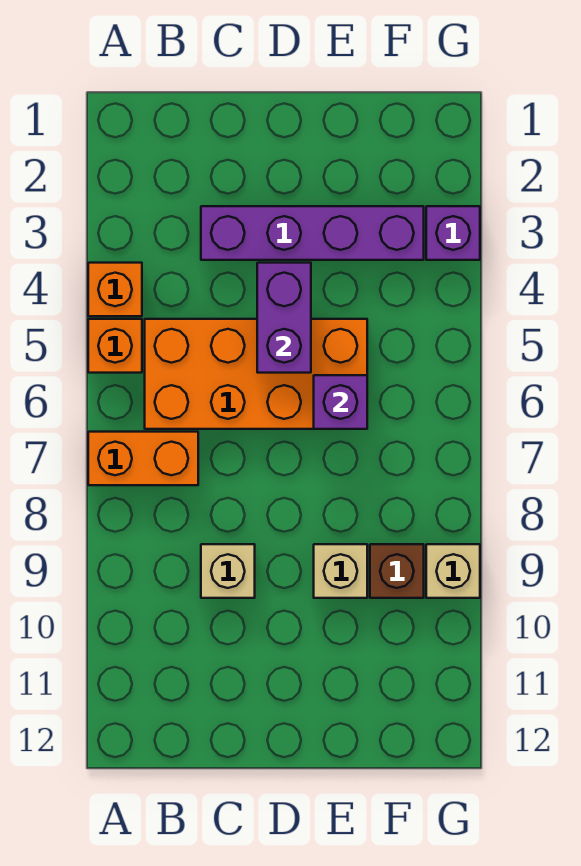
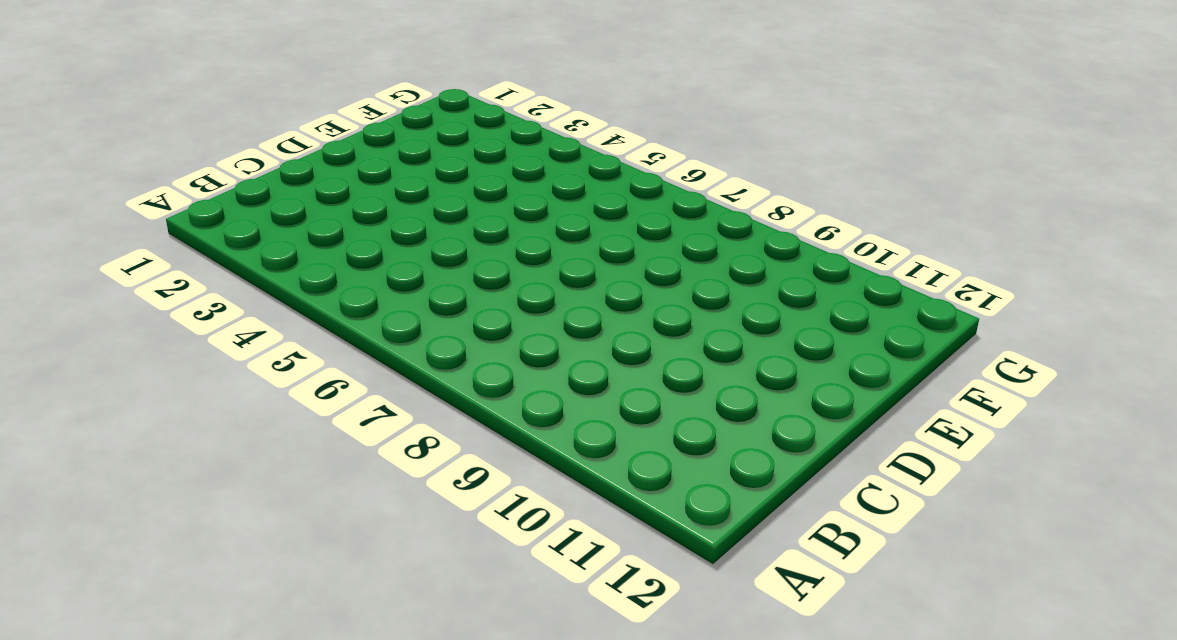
none -> orange 1x1 brick [88,263,142,316]
none -> orange 1x1 brick [88,319,142,373]
none -> orange 1x2 brick [88,432,198,485]

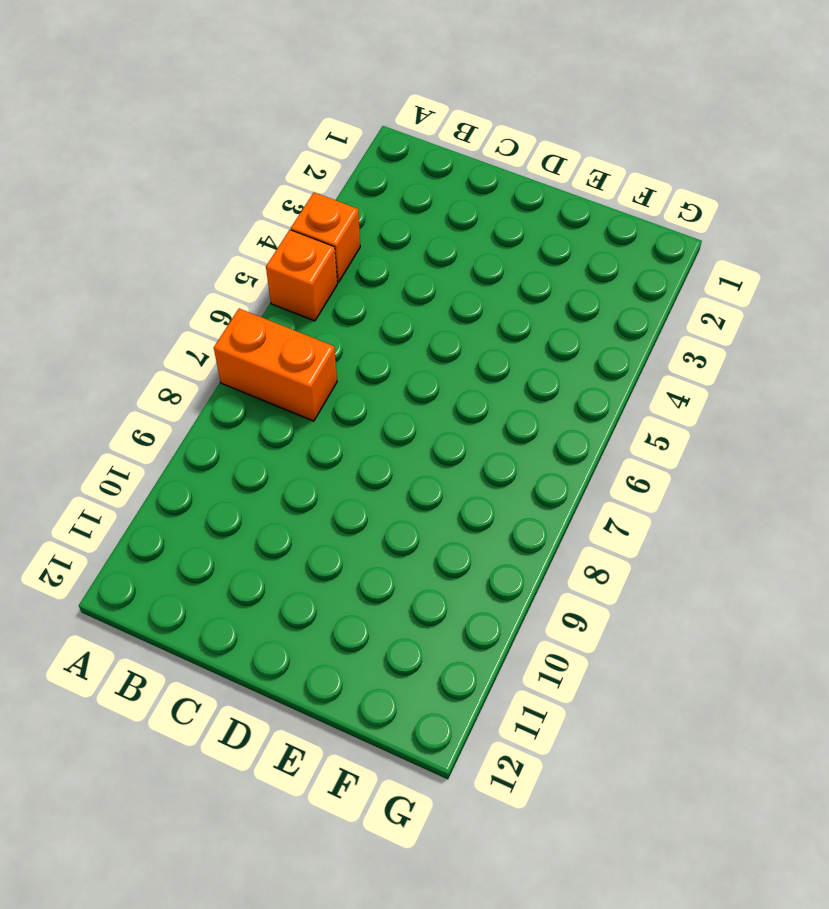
none -> orange 2x4 brick [145,319,367,429]
none -> purple 1x4 brick [201,206,424,260]
none -> tan 1x1 brick [201,544,255,598]

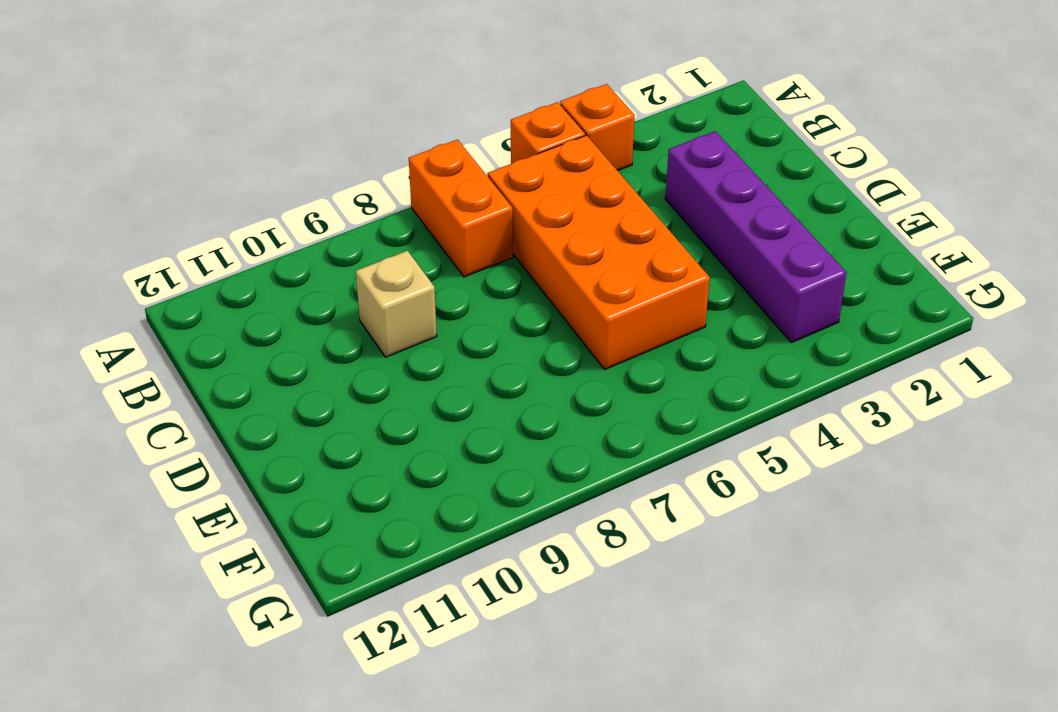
none -> tan 1x1 brick [314,544,367,598]
none -> brown 1x1 brick [370,544,424,598]
none -> purple 1x1 brick [426,206,480,260]

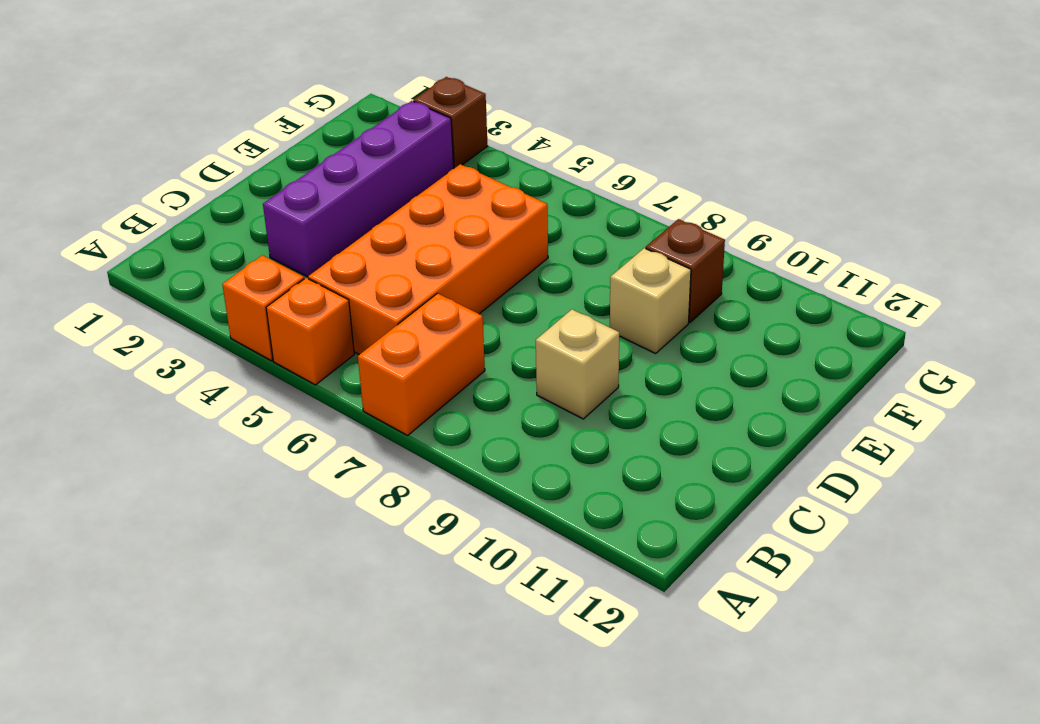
brown 1x1 brick [413,77,488,168] -> purple 1x1 brick [426,206,480,260]
none -> tan 1x1 brick [426,544,480,598]
none -> purple 1x2 brick [257,263,311,373]
none -> purple 1x1 brick [314,375,367,429]

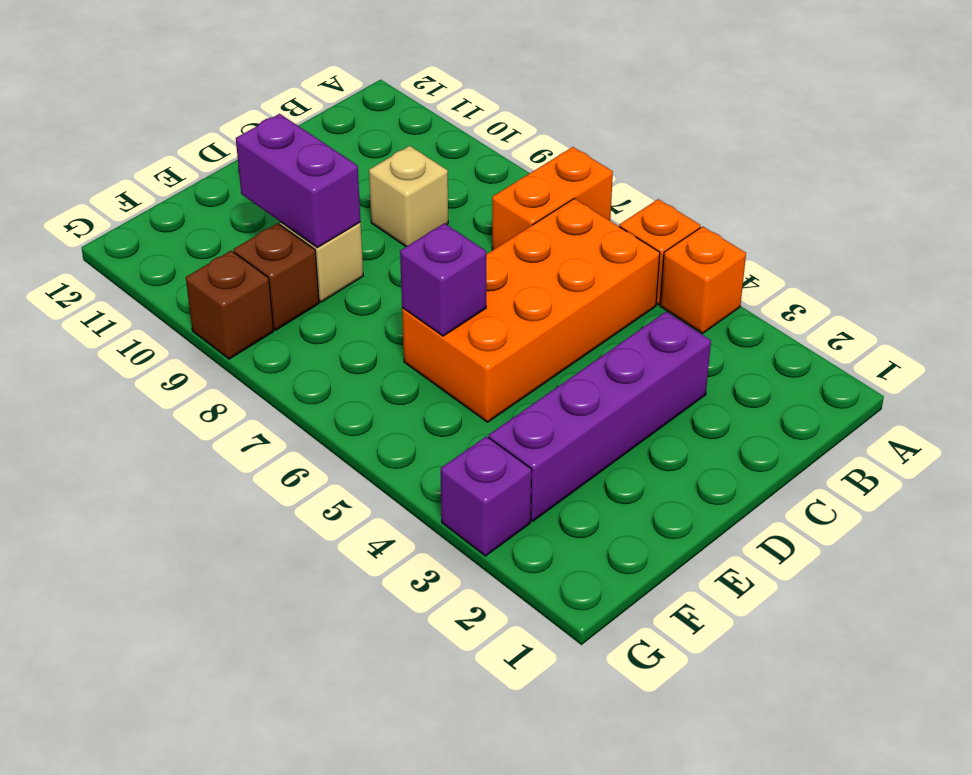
purple 1x2 brick [236,114,361,248] -> purple 1x2 brick moved to [257,263,311,373]
brown 1x1 brick [186,251,274,359] -> tan 1x1 brick [426,544,480,598]

